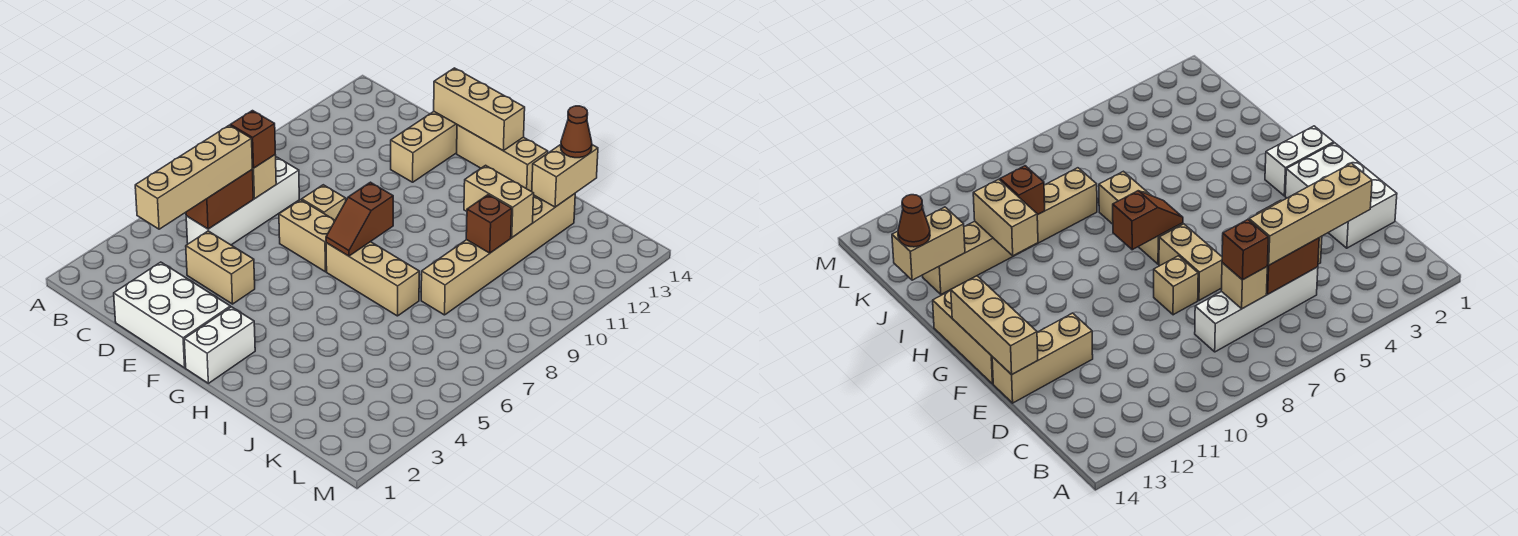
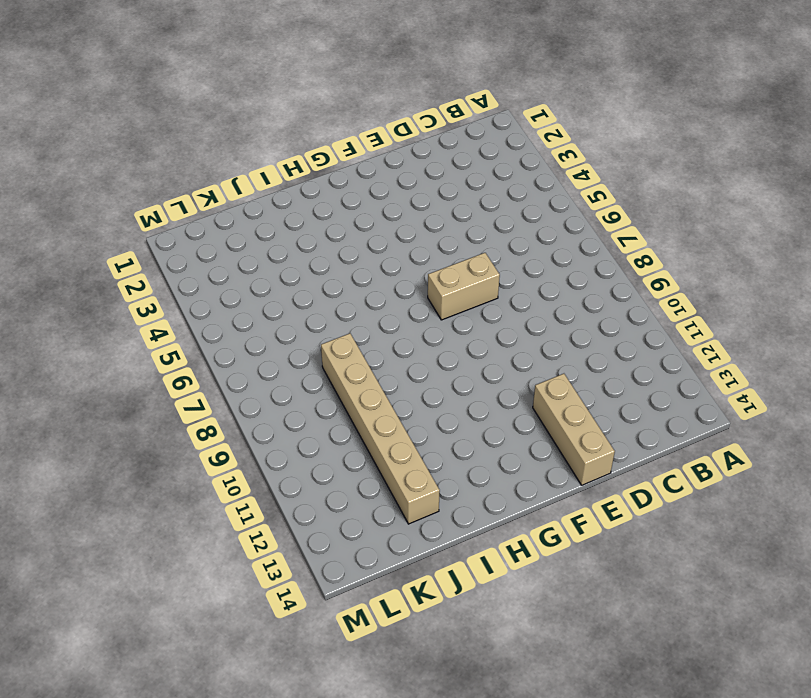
none -> white 1x4 brick [186,157,299,245]
none -> white 2x3 brick [114,262,230,368]
none -> tan 1x2 brick [186,231,255,304]

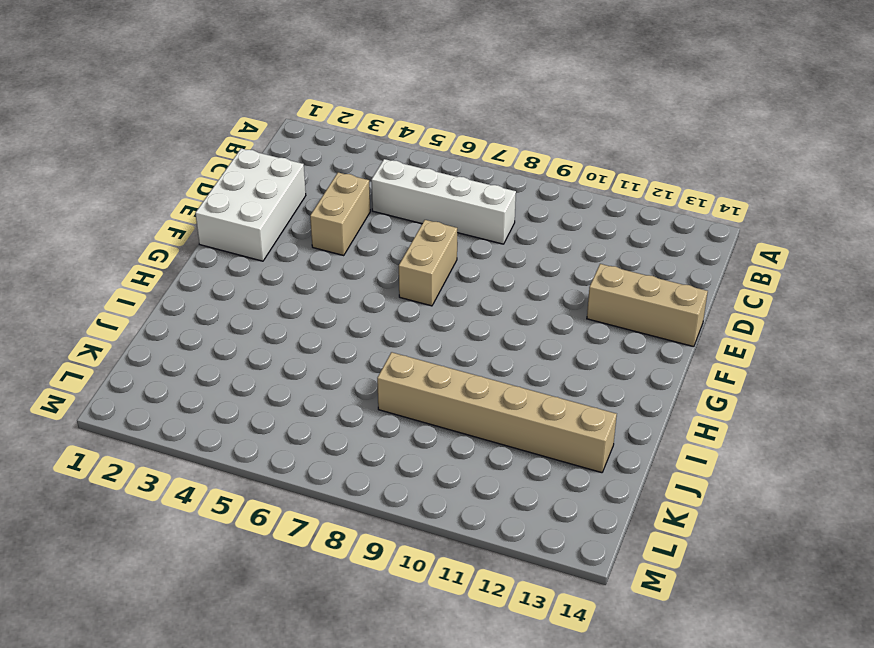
none -> tan 1x1 brick [302,185,346,220]
none -> tan 1x3 brick [457,125,548,191]
none -> white 1x2 brick [184,307,255,383]

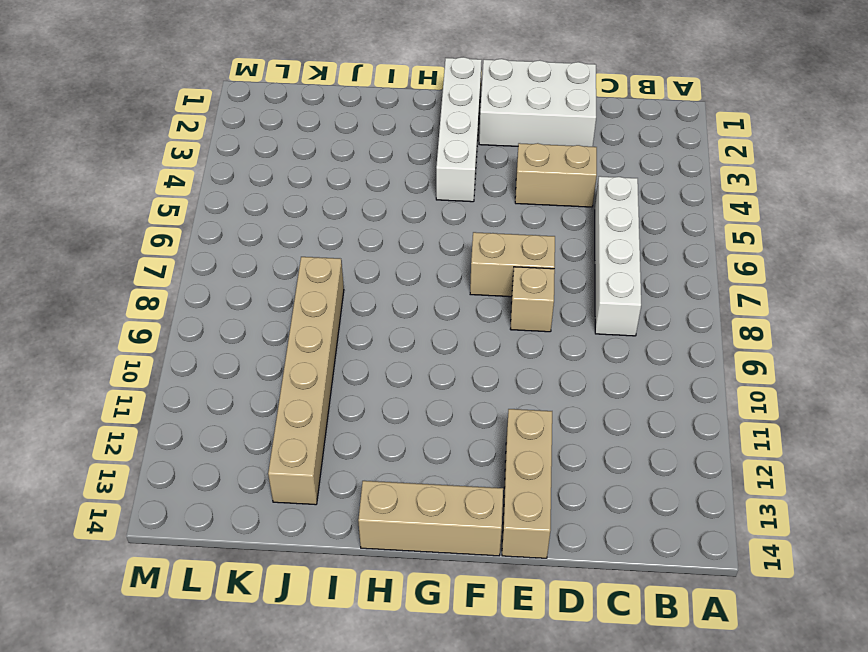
white 1x4 brick [436,57,482,202] -> white 1x2 brick [184,307,255,383]
none -> tan 1x3 brick [326,242,419,316]
none -> brown 1x2 brick [186,170,253,229]
none -> tan 1x1 brick [252,155,276,199]

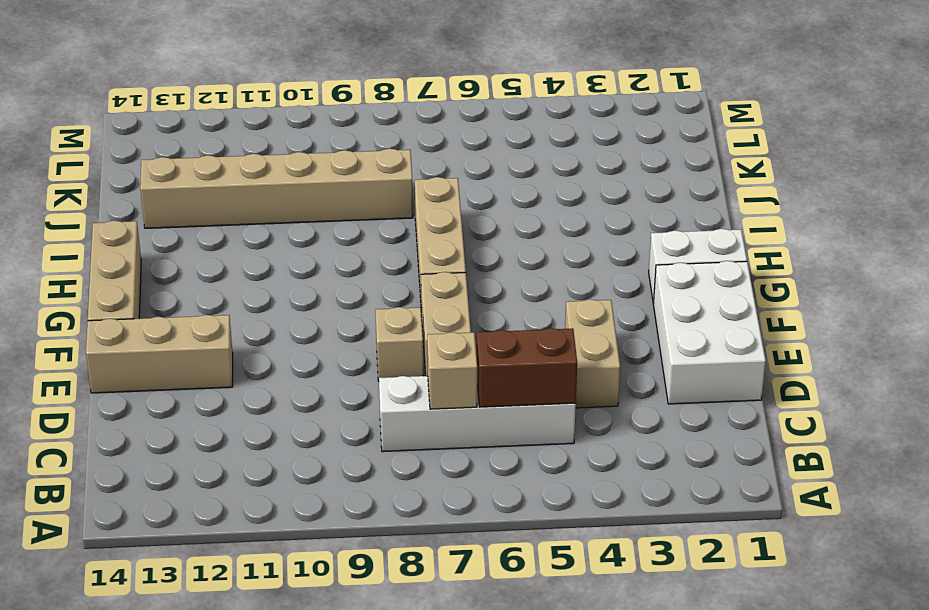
none -> tan 1x3 brick [434,68,525,151]
none -> brown 1x2 slope [326,182,393,256]
none -> tan 1x2 brick [464,165,534,237]

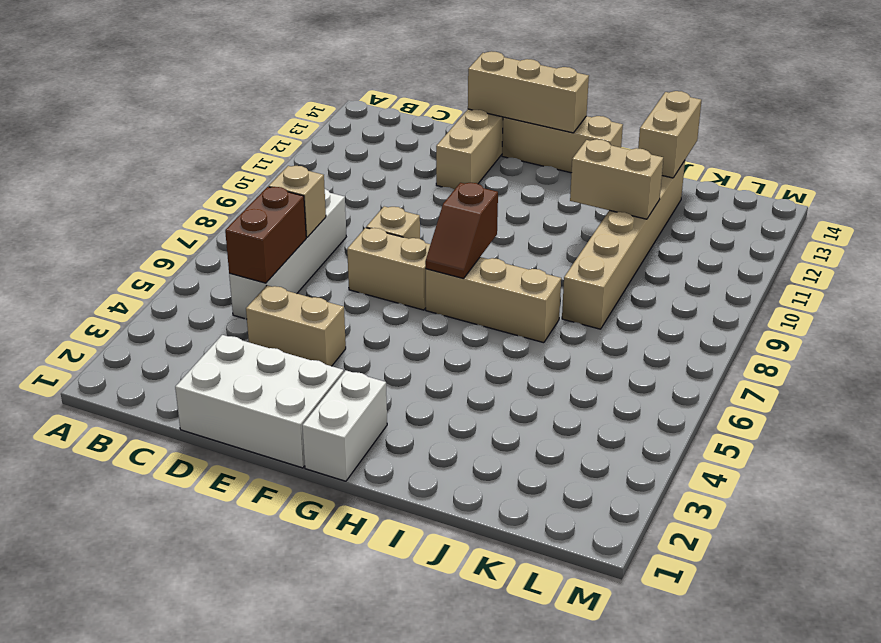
none -> brown 1x1 brick [466,195,512,253]
none -> tan 1x4 brick [135,125,252,229]
none -> brown 1x1 brick [230,111,275,168]

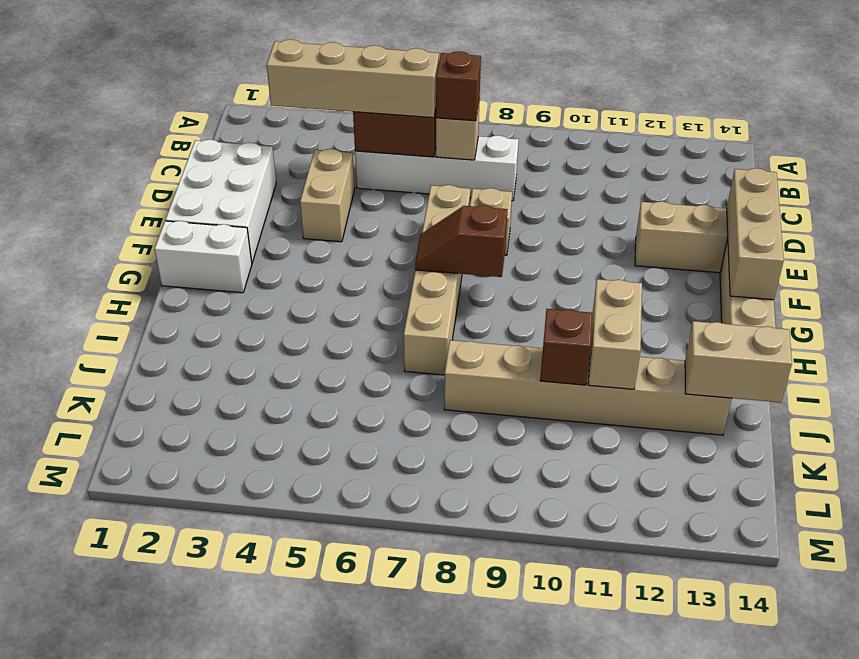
none -> brown 1x1 cone [561,106,592,158]

